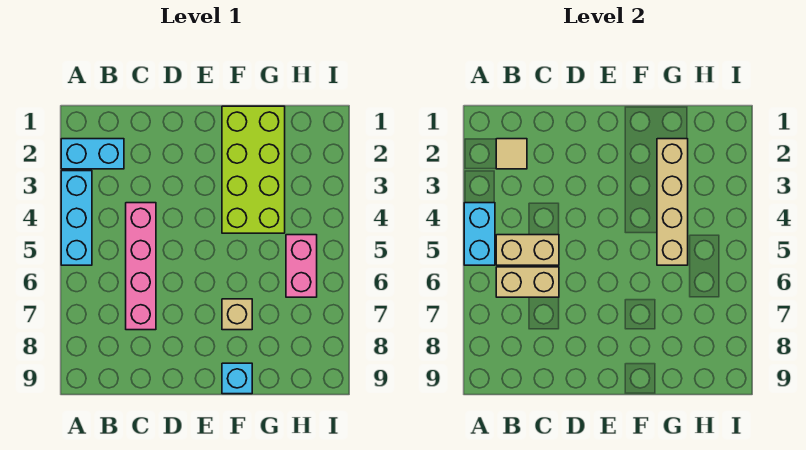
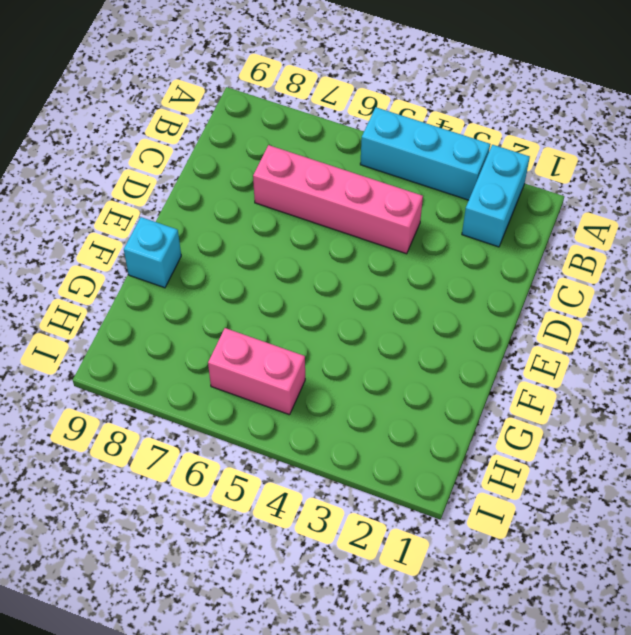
none -> lime 2x4 brick [222,106,285,233]
none -> tan 1x1 brick [222,299,252,330]
none -> cyan 1x2 brick [464,203,495,265]

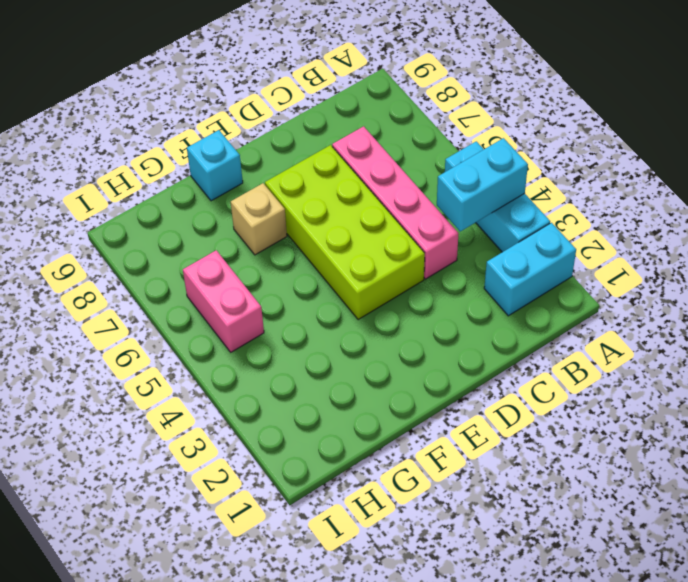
cyan 1x2 brick [437,138,528,231] -> cyan 1x2 brick turned to [464,203,495,265]
lime 2x4 brick [265,145,425,320] -> lime 2x4 brick moved to [222,106,285,233]
none -> tan 1x1 tile [496,139,527,169]
none -> tan 1x2 brick [496,235,559,265]
none -> tan 1x2 brick [496,267,559,297]

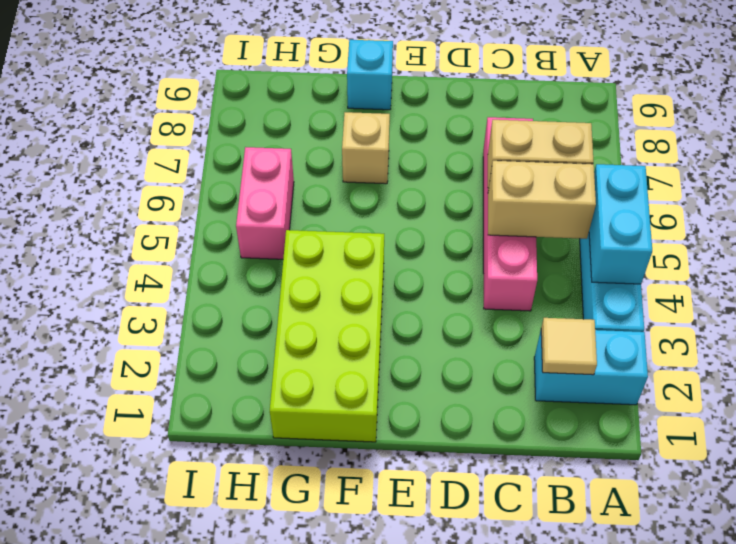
none -> tan 1x4 brick [657,139,688,265]

